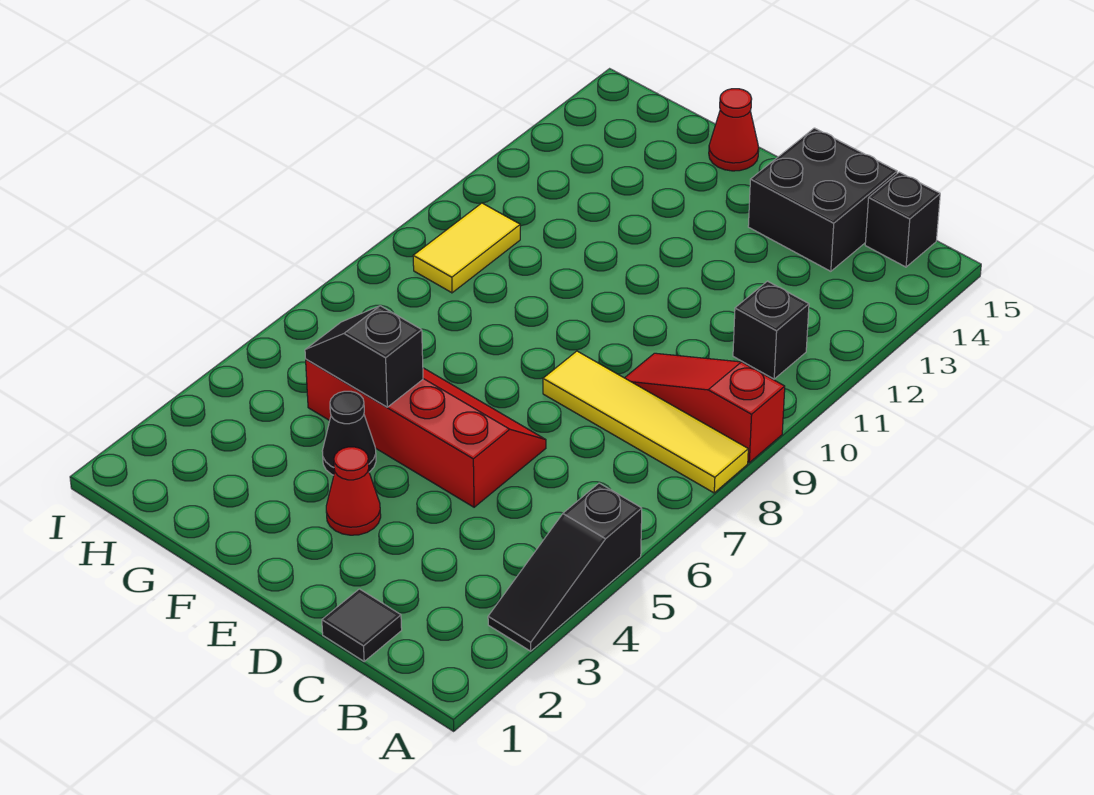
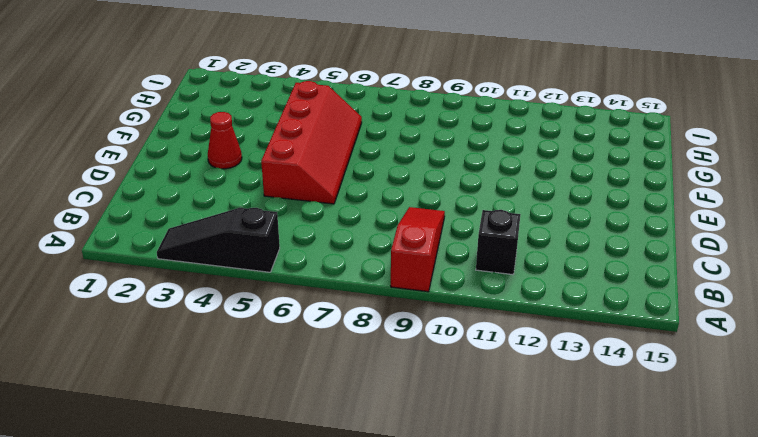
none -> yellow 1x4 tile [543,351,748,493]
none -> black 1x1 brick [865,172,940,267]
none -> black 1x1 tile [322,589,402,661]

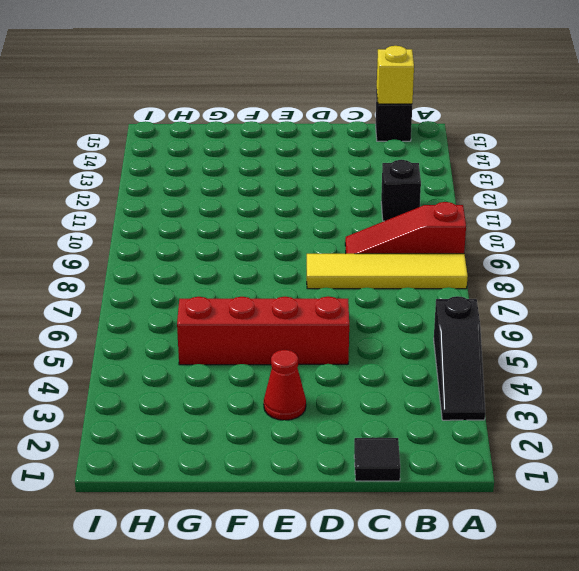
yellow 1x1 brick [377,46,414,104] -> none
none -> black 2x2 brick [748,128,897,271]
none -> black 1x1 cone [322,391,376,475]
none -> red 1x1 cone [709,89,759,171]

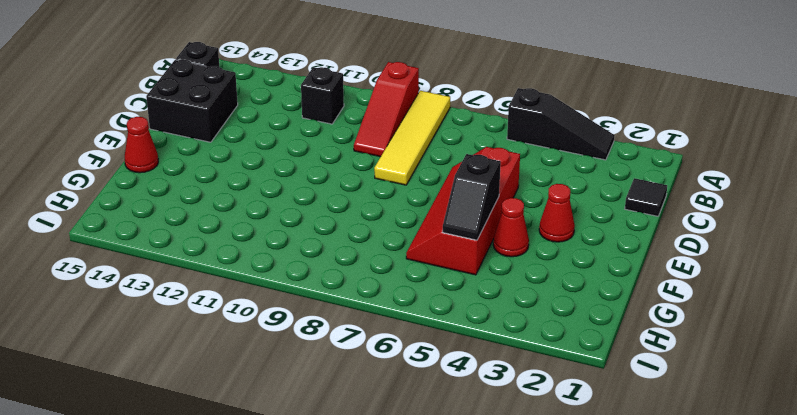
red 1x1 cone [493,198,529,257] -> black 1x1 cone [322,391,376,475]
none -> yellow 1x2 tile [413,203,520,293]

